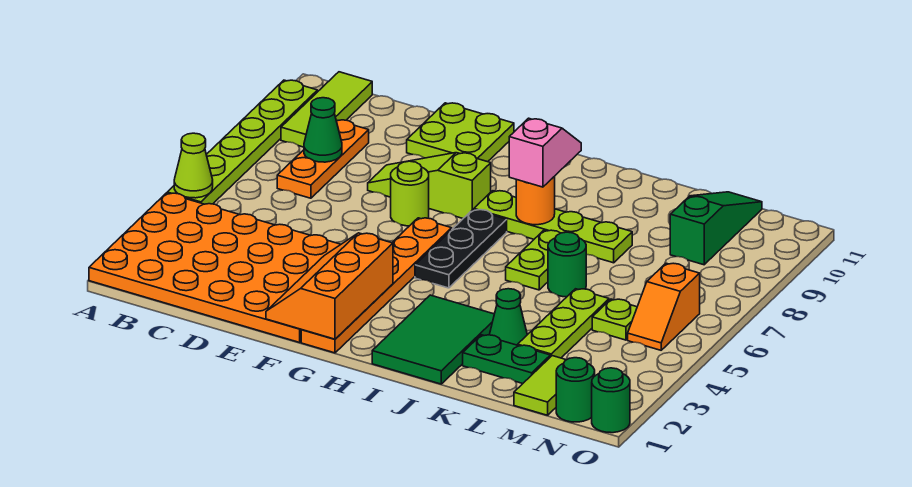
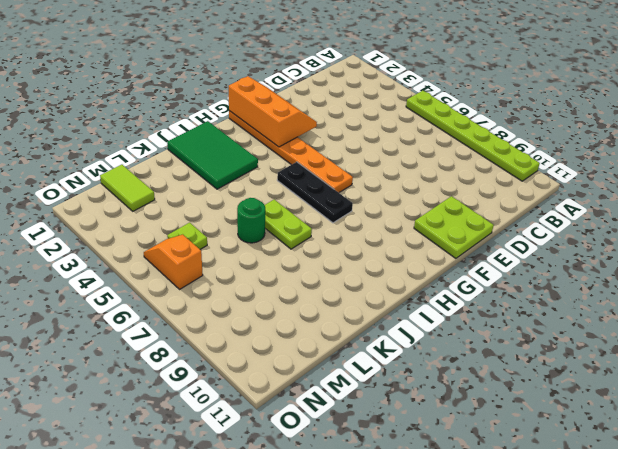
none -> orange 4x6 plate [89,193,341,342]
none -> lime 1x3 tile [281,72,372,147]
none -> orange 1x3 plate [277,120,369,198]

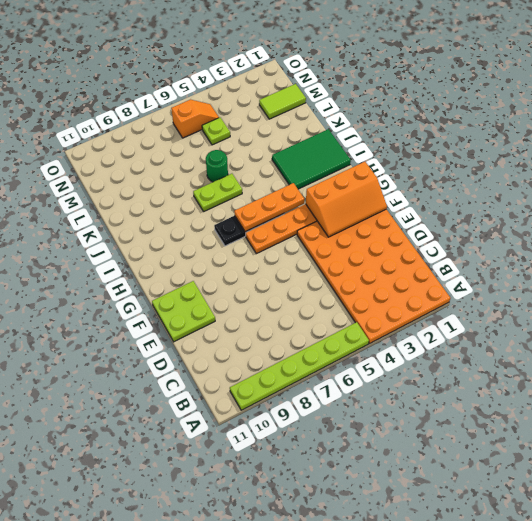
orange 1x3 plate [234,183,304,232] -> orange 1x3 plate moved to [277,120,369,198]
none -> lime 1x3 tile [281,72,372,147]
none -> lime 1x3 slope [368,153,491,218]
none -> lime 1x1 round brick [391,161,429,226]

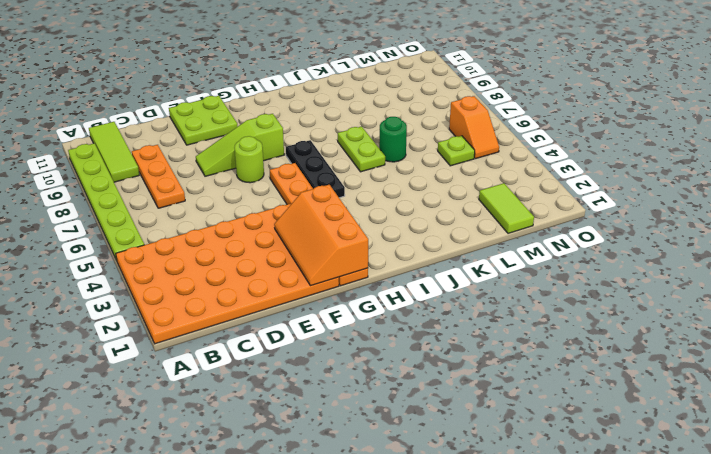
none -> lime 1x4 plate [474,191,632,263]
none -> green 2x3 tile [372,295,494,384]
none -> green 1x2 plate [463,335,550,384]

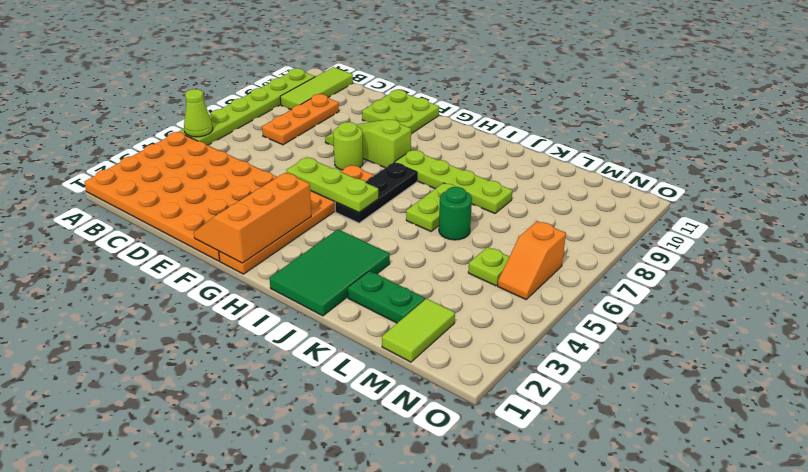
lime 1x3 plate [286,157,379,212] -> lime 1x3 plate turned to [518,289,609,358]
none -> green 1x1 cone [489,289,527,345]
none -> green 1x3 slope [670,192,762,265]
none -> green 1x1 round brick [556,358,595,422]

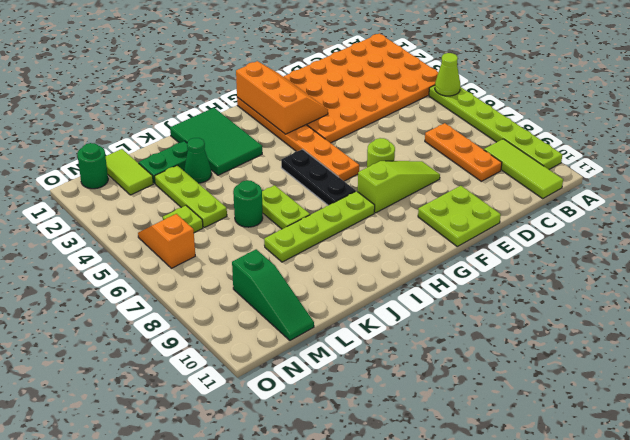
none -> green 1x1 round brick [592,368,630,433]
none -> green 1x1 cone [304,98,342,162]
none -> orange 1x1 round brick [516,176,555,225]

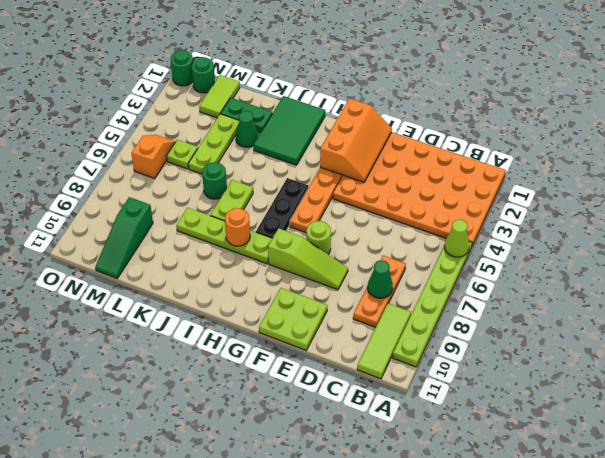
none -> pink 1x2 slope [509,118,581,187]

